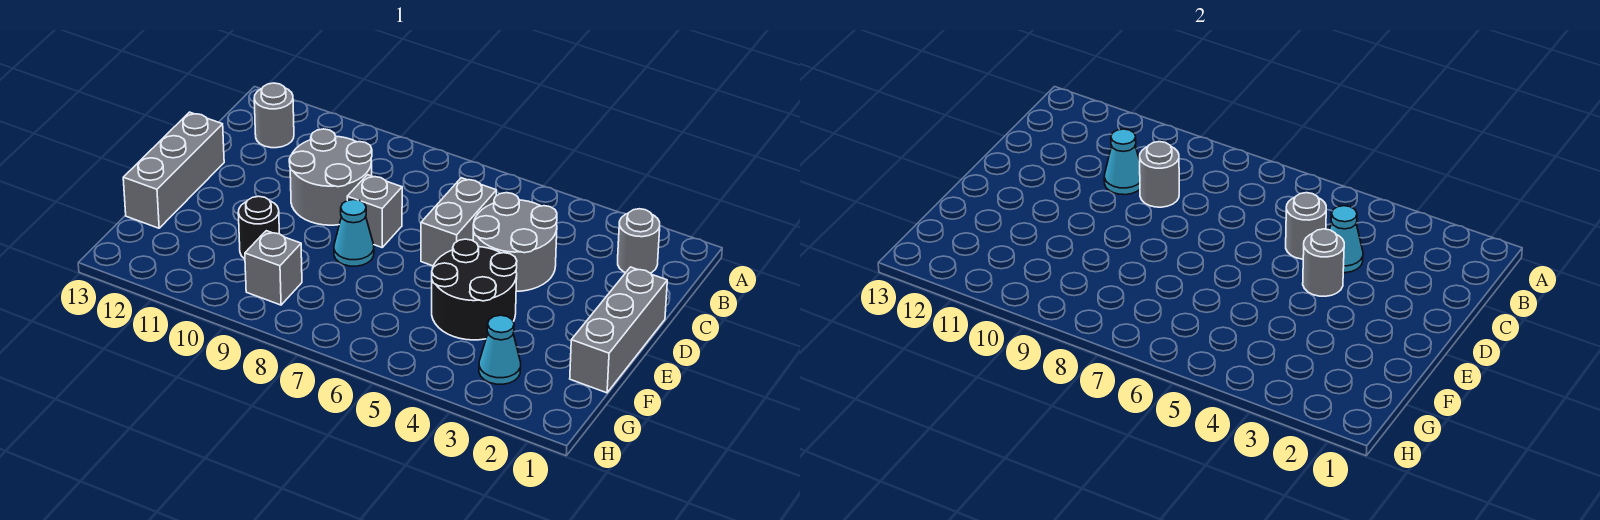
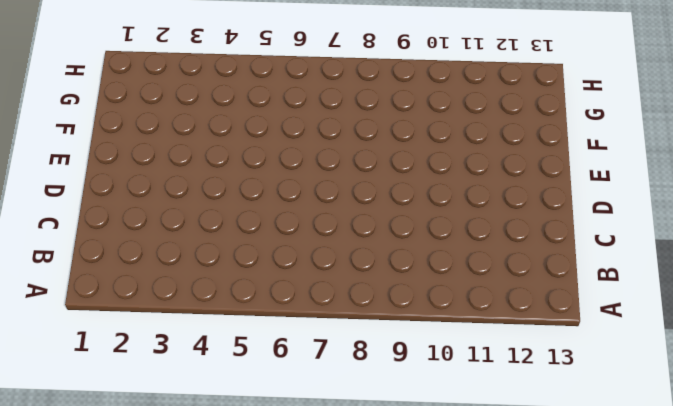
none -> grey 1x1 round brick [618,209,660,273]
none -> grey 1x1 round brick [254,83,294,148]
none -> grey 2x2 round brick [473,193,557,291]

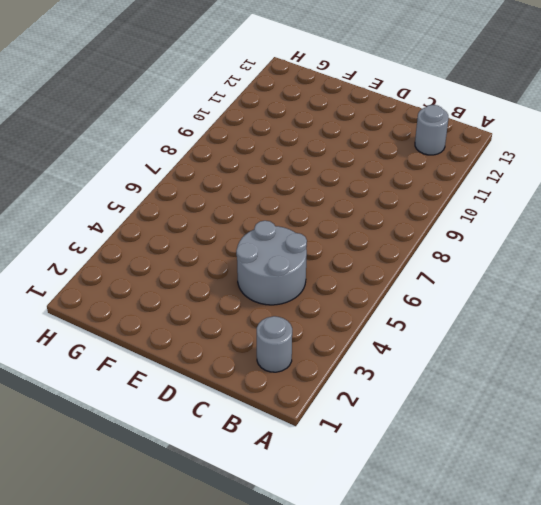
none -> grey 1x2 brick [421,178,496,266]
none -> grey 2x2 round brick [289,129,372,225]
none -> grey 1x3 brick [570,267,667,393]

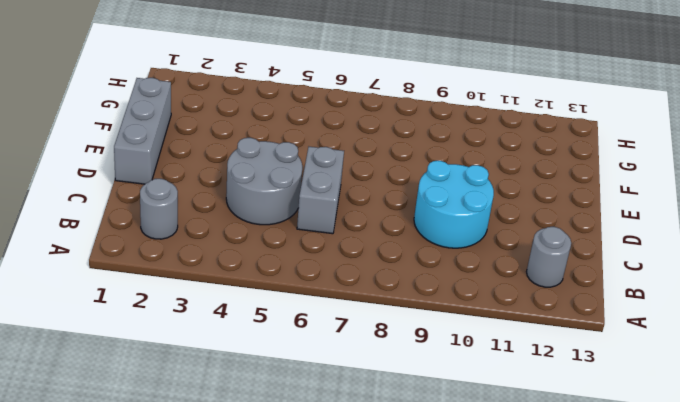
cyan 2x2 round brick [414,161,494,248] -> grey 2x2 round brick [289,129,372,225]
none -> grey 1x1 brick [347,175,402,247]
none -> grey 1x3 brick [123,112,224,228]
none -> black 2x2 round brick [432,239,517,340]

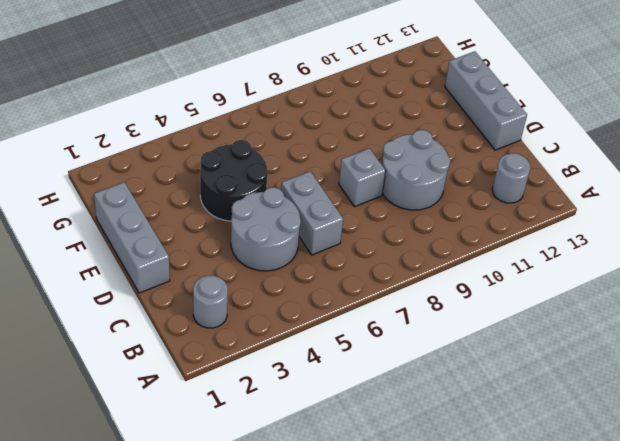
none -> cyan 1x1 cone [334,200,374,266]
none -> black 1x1 round brick [238,196,279,259]
none -> cyan 1x1 cone [479,315,521,384]

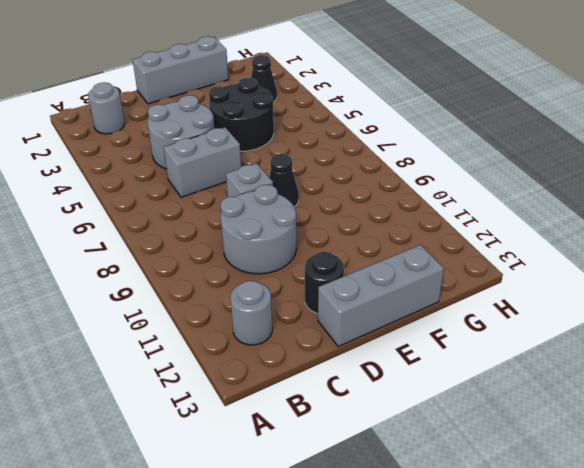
black 1x1 round brick [305,252,344,313] -> black 1x1 round brick moved to [238,196,279,259]
black 1x1 cone [269,154,299,207] -> cyan 1x1 cone [334,200,374,266]
black 1x1 cone [251,55,277,102] -> cyan 1x1 cone [479,315,521,384]
none -> grey 1x1 brick [245,231,302,305]
none -> cyan 1x1 cone [1330,206,1363,273]
none -> grey 1x1 round brick [1286,193,1326,259]

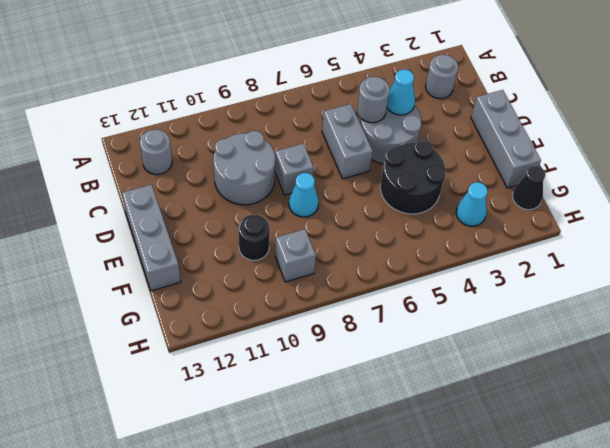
black 1x1 cone [513,166,546,210] -> none
none -> grey 1x1 round brick [1140,142,1179,207]
none -> cyan 1x1 cone [1104,129,1140,195]
none -> grey 1x1 round brick [1303,229,1344,296]

